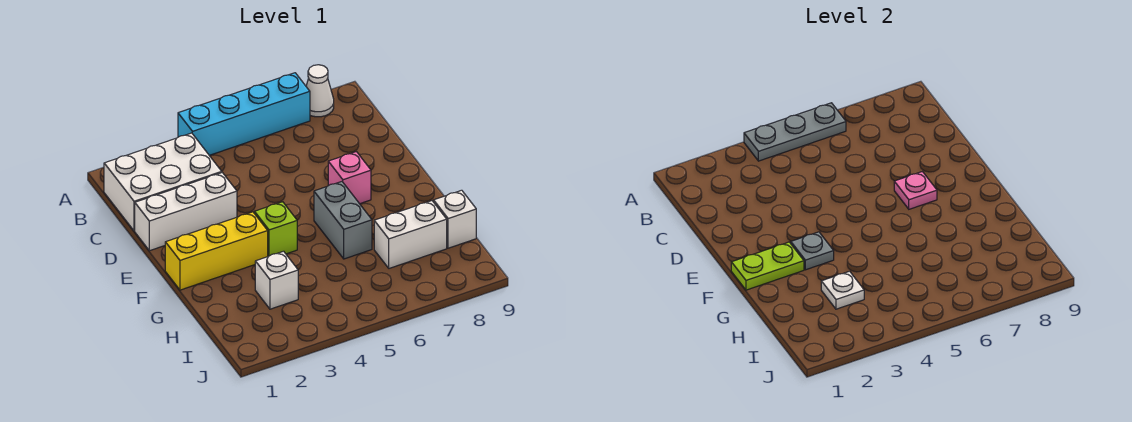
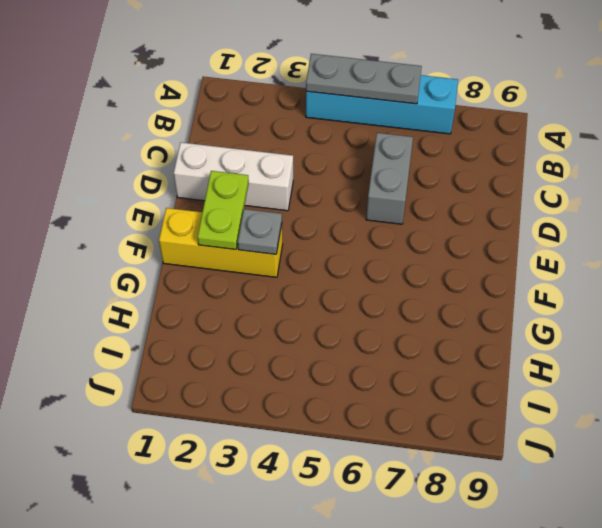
grey 1x2 brick [366,133,413,224] -> grey 1x2 brick moved to [314,182,372,259]
lime 1x2 plate [197,171,249,250] -> lime 1x2 plate turned to [731,242,804,290]
none -> white 1x1 cone [306,65,334,117]
none -> white 2x3 brick [104,133,222,231]
none -> pink 1x1 brick [328,152,371,204]

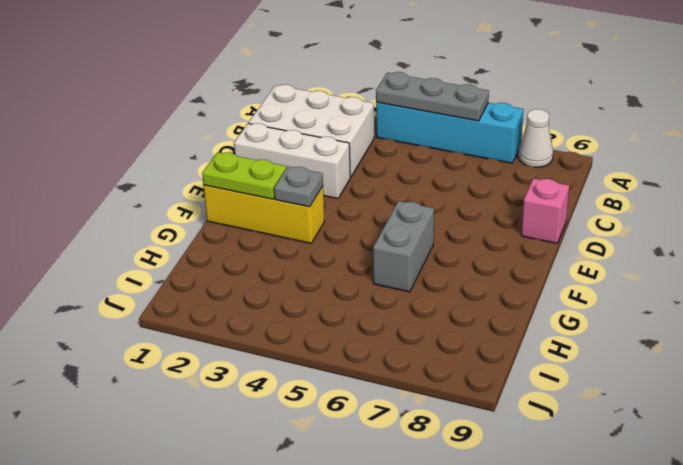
pink 1x1 brick [521,178,569,243] -> pink 1x1 brick moved to [328,152,371,204]
none -> lime 1x1 brick [254,202,297,257]
none -> white 1x1 brick [255,251,298,309]
none -> white 1x2 brick [374,201,447,268]

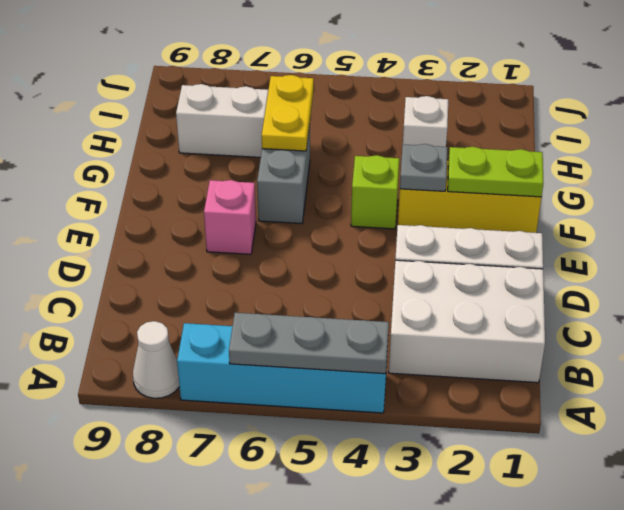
yellow 1x2 plate [262,75,314,151] -> none
none -> white 1x1 brick [434,190,476,248]
none -> pink 1x1 plate [894,172,937,209]
none -> white 1x1 plate [821,271,864,309]

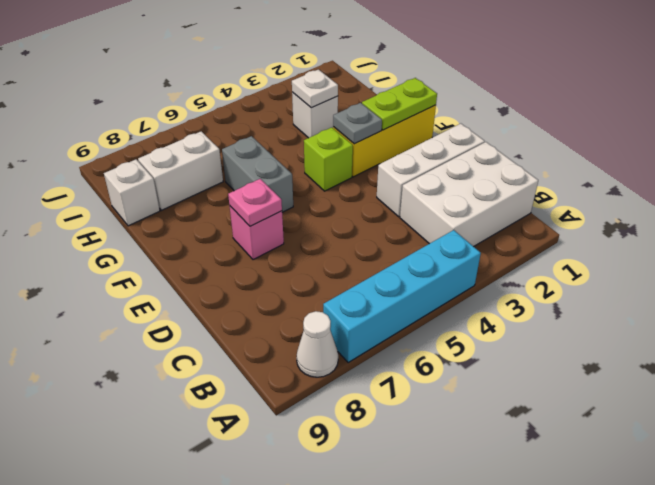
none -> grey 1x3 plate [744,103,846,161]

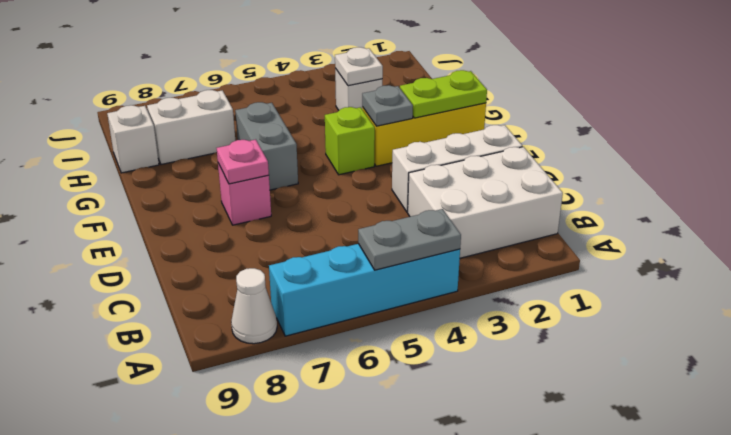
grey 1x2 plate [358,209,461,270] -> grey 1x3 plate [744,103,846,161]

